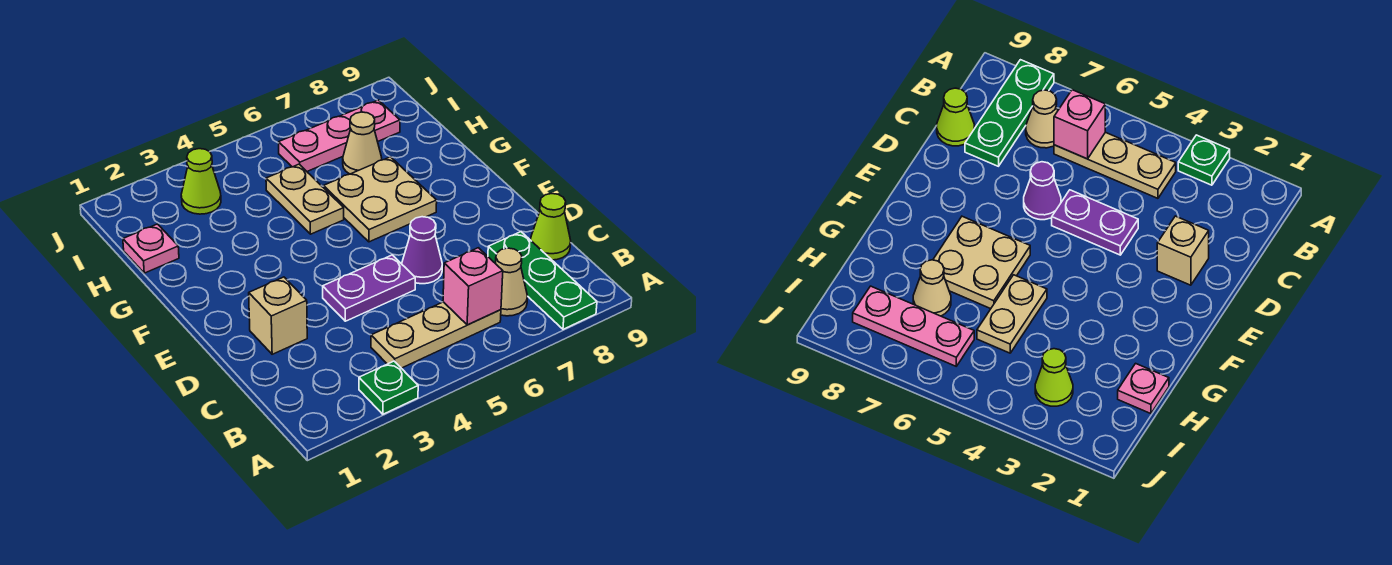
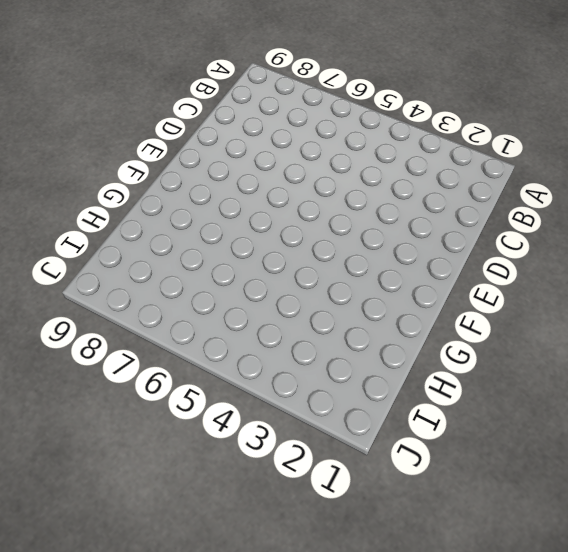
none -> green 1x1 plate [359,361,418,414]
none -> green 1x3 plate [488,232,597,329]
none -> tan 1x3 plate [371,302,501,368]

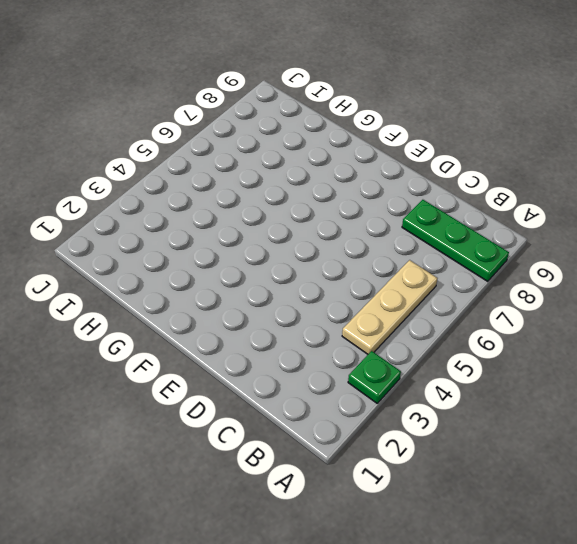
none -> tan 1x1 cone [496,248,528,316]
none -> lime 1x1 cone [530,194,571,260]
none -> tan 1x1 brick [249,277,307,354]

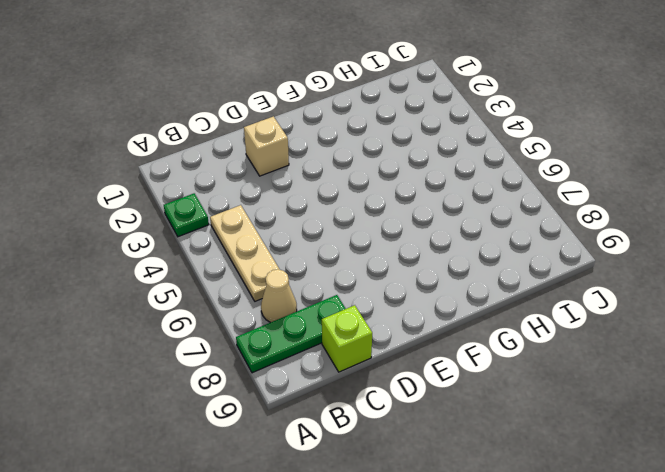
lime 1x1 brick [322,305,372,372] -> lime 1x1 cone [530,194,571,260]
none -> purple 1x2 plate [323,255,415,321]
none -> purple 1x1 cone [402,217,442,284]
none -> tan 2x2 plate [324,157,437,242]

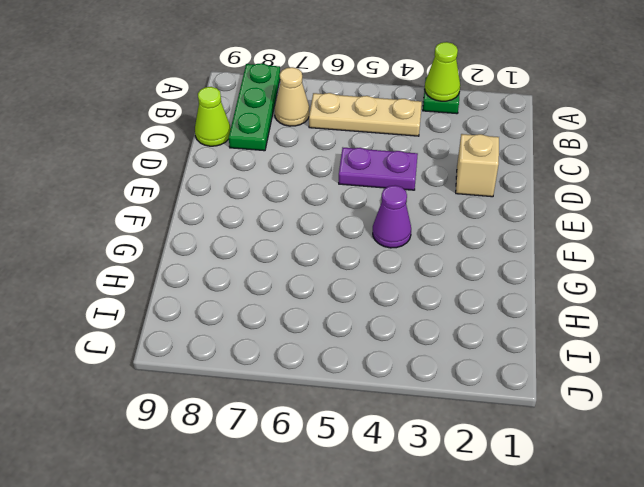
lime 1x1 cone [425,42,460,101] -> lime 1x1 cone moved to [181,149,221,214]
purple 1x1 cone [373,185,411,248] -> purple 1x1 cone moved to [402,217,442,284]
none -> tan 2x2 plate [324,157,437,242]
none -> tan 1x2 plate [266,164,344,234]
none -> pink 1x1 plate [123,224,179,273]

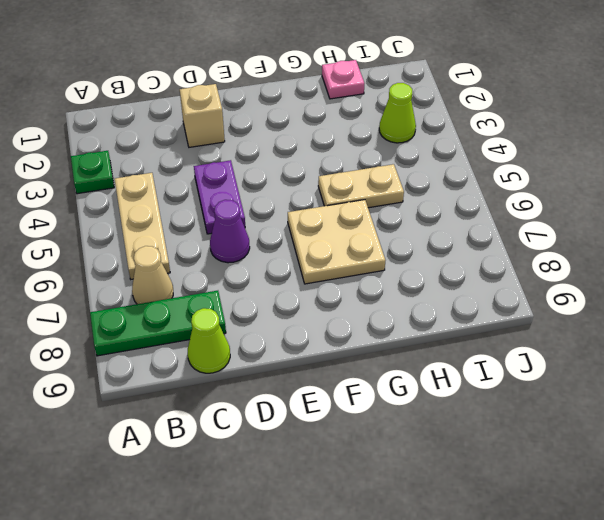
none -> tan 1x1 cone [343,112,382,174]
none -> pink 1x3 plate [279,100,400,171]
none -> pink 1x1 brick [443,248,503,325]

